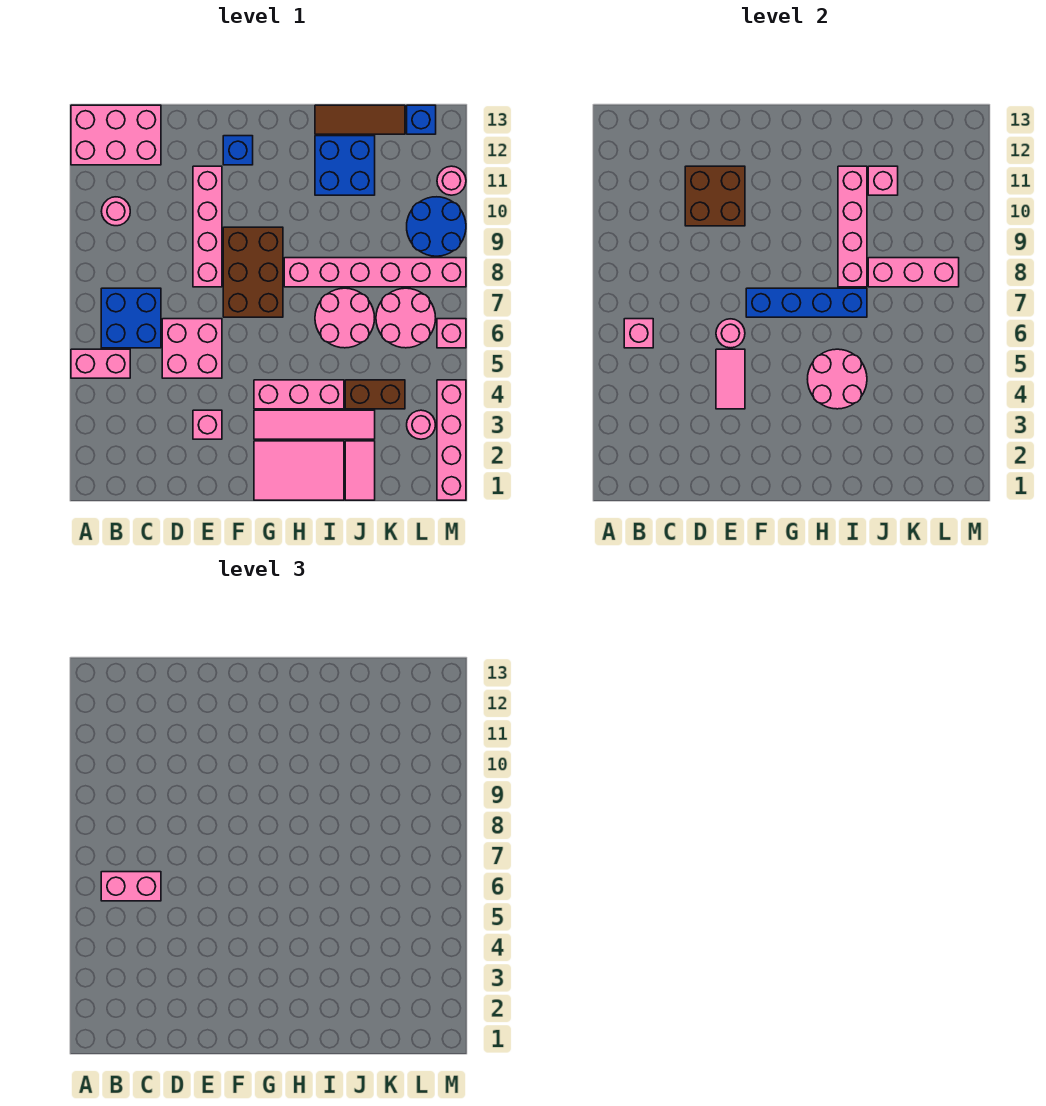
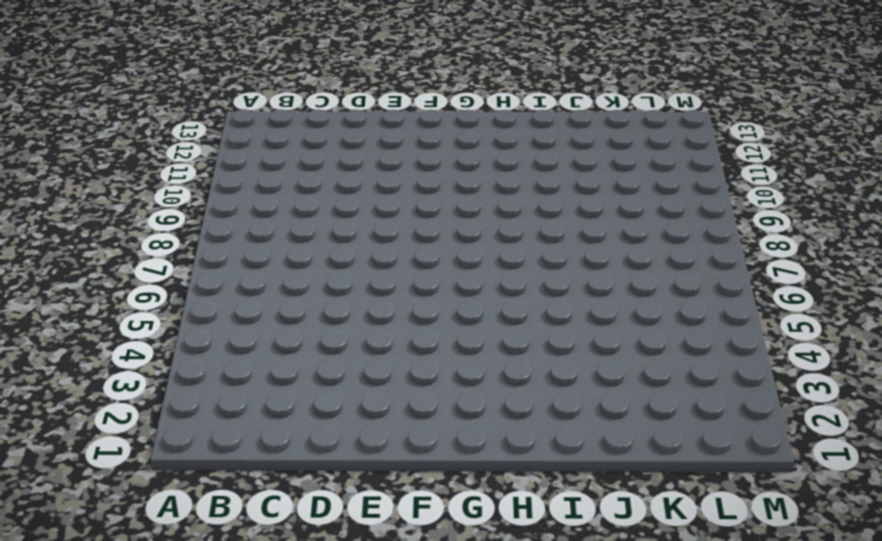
none -> pink 1x2 brick [71,349,130,378]
none -> pink 2x3 brick [71,105,161,165]
none -> blue 2x2 brick [101,288,161,348]
none -> pink 1x1 round brick [101,197,130,226]

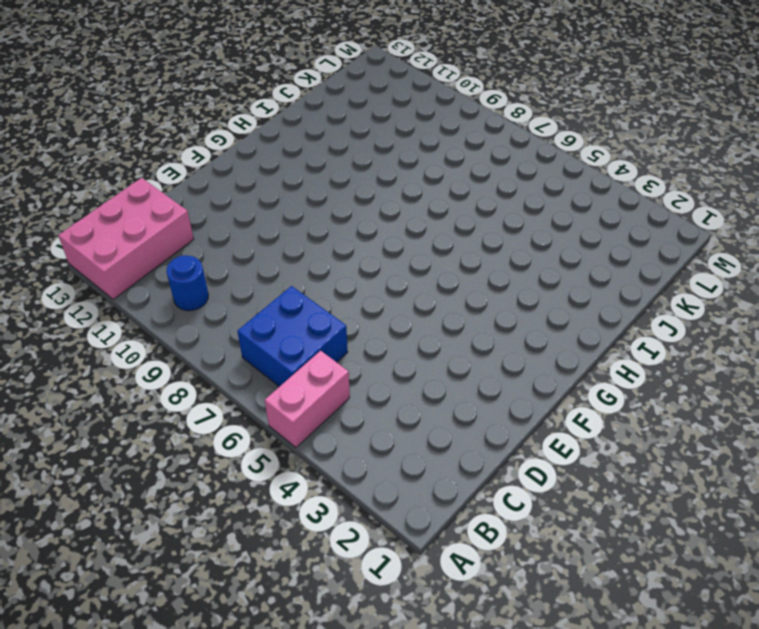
blue 1x1 round brick [166,255,208,311] -> pink 1x1 round brick [101,197,130,226]
none -> pink 2x2 brick [162,319,222,378]
none -> pink 1x1 brick [193,410,222,439]
none -> pink 1x4 brick [193,166,222,287]
none -> brown 2x3 brick [223,227,283,317]

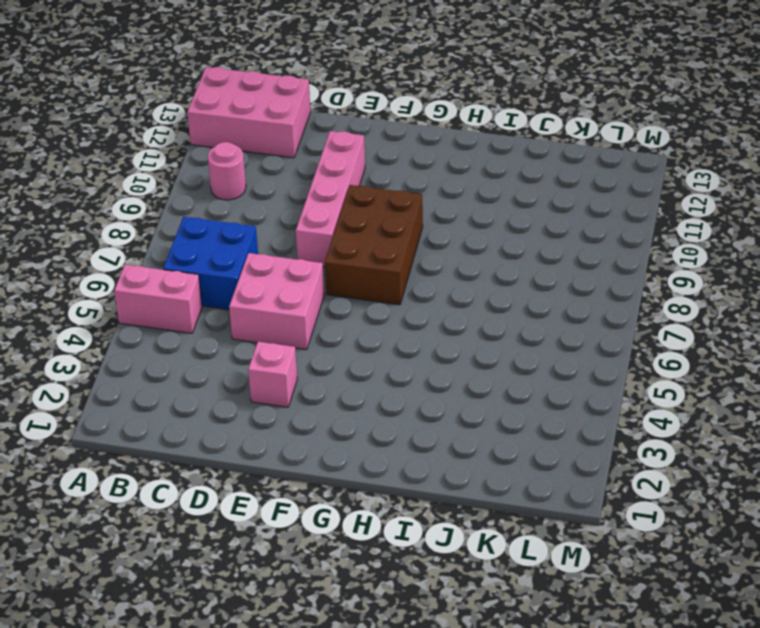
none -> blue 1x1 brick [223,136,253,165]
none -> pink 2x3 tile [254,441,344,500]
none -> pink 1x4 tile [254,410,375,439]
none -> pink 1x3 brick [254,380,344,409]

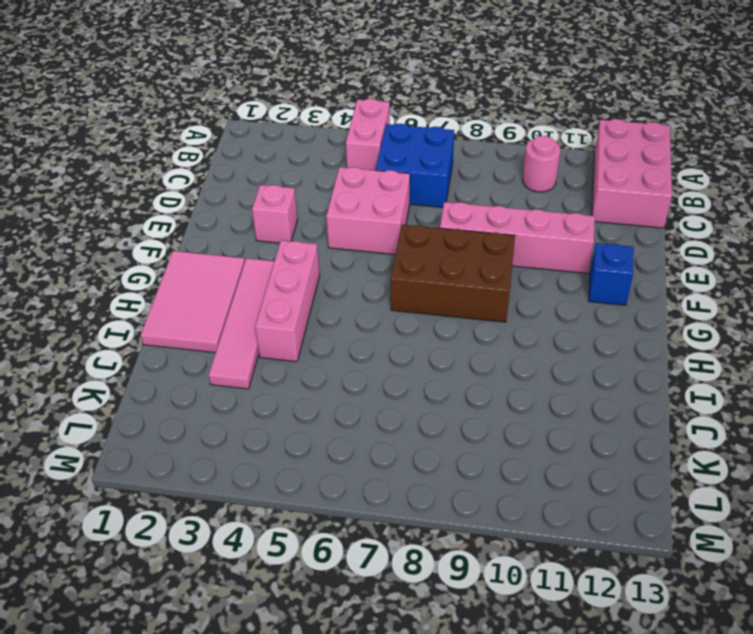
none -> pink 1x6 brick [284,258,466,287]
none -> pink 2x2 round brick [315,288,375,348]
none -> blue 2x2 brick [315,136,375,195]
none -> brown 1x3 tile [315,105,405,134]

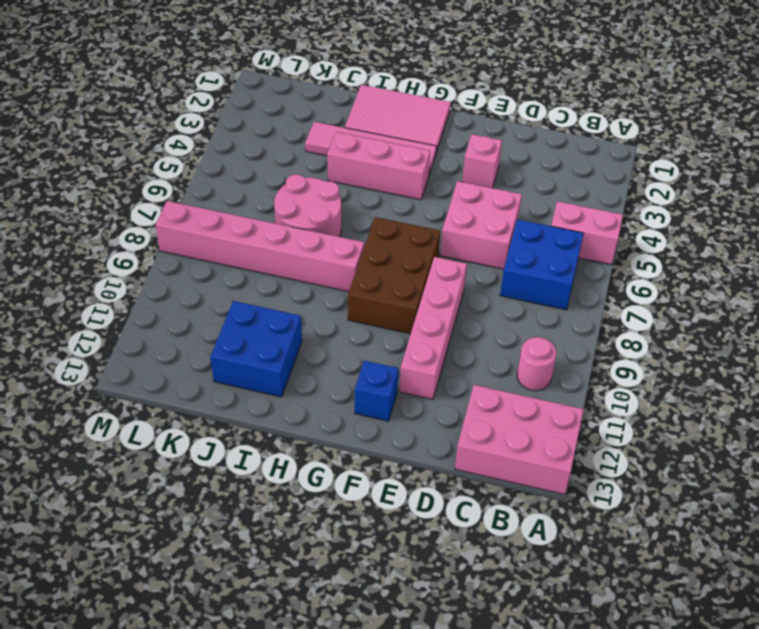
none -> brown 1x3 tile [315,105,405,134]
none -> pink 1x2 tile [345,441,375,500]
none -> brown 1x2 brick [345,380,405,409]
none -> pink 2x2 round brick [376,288,436,348]

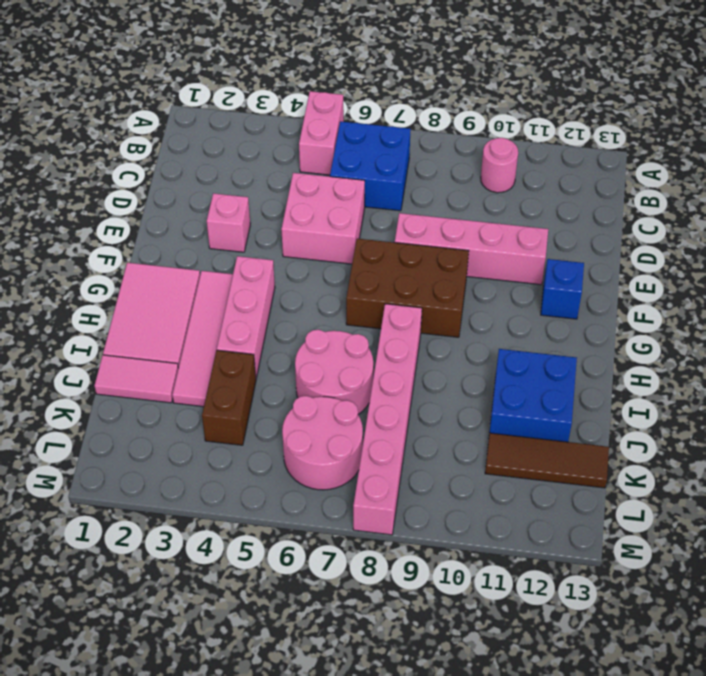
brown 1x3 tile [485,433,609,488] -> brown 1x3 tile turned to [315,105,405,134]
none -> pink 2x3 brick [71,105,161,165]
none -> pink 1x1 round brick [407,410,435,439]
none -> blue 2x2 round brick [407,197,466,256]
none -> blue 1x1 brick [407,105,436,134]

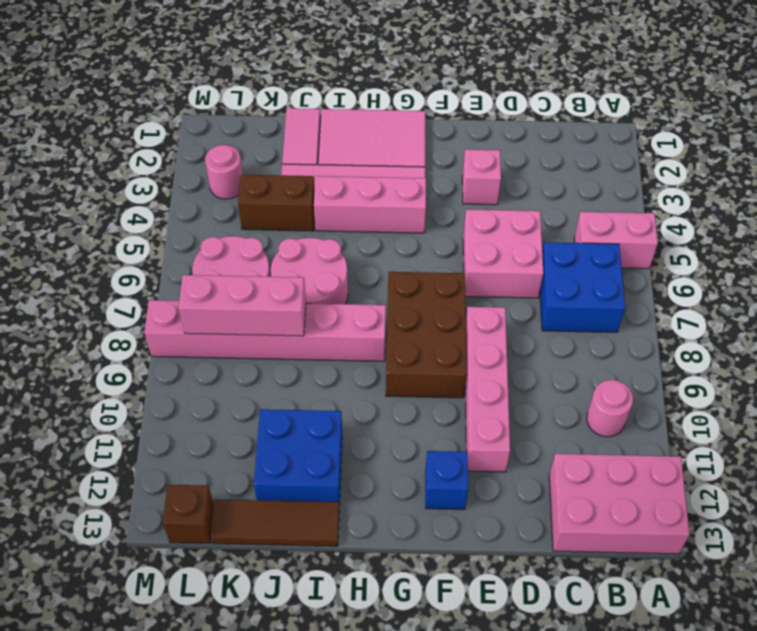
brown 1x1 brick [163,485,214,543] -> blue 1x1 brick [407,105,436,134]
none -> blue 2x2 round brick [407,197,466,256]
none -> pink 1x4 brick [437,380,466,500]
none -> pink 1x1 brick [437,319,466,348]
none -> pink 1x1 round brick [437,166,466,195]

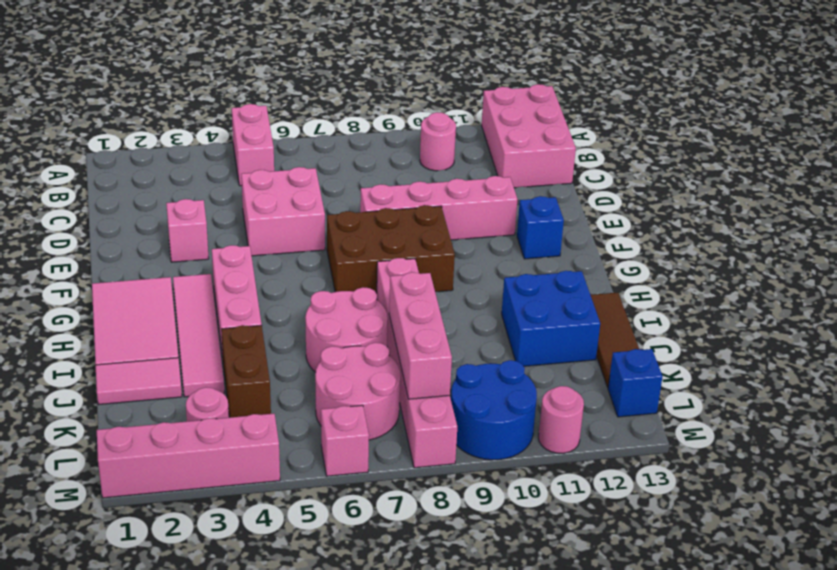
none -> blue 2x2 brick [101,288,161,348]
none -> pink 1x1 brick [624,319,653,348]
none -> brown 2x2 brick [685,166,745,226]
none -> pink 1x2 tile [716,349,745,409]

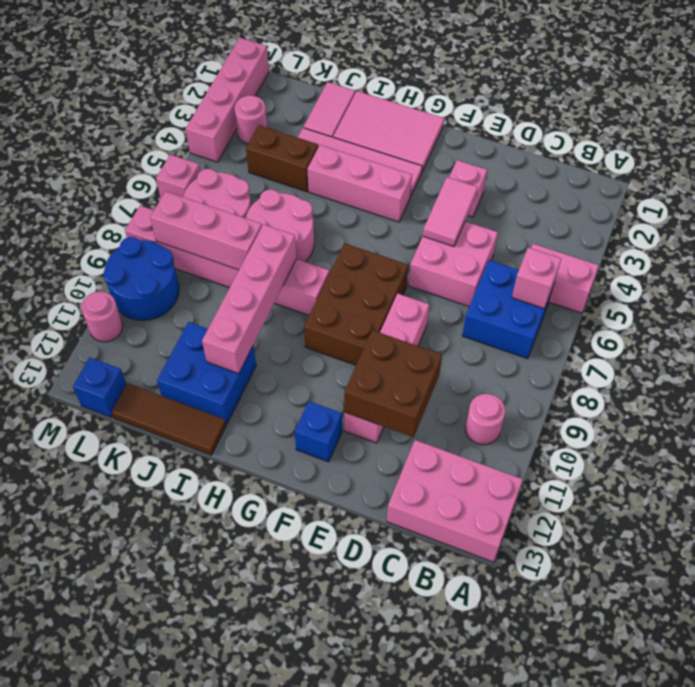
none -> pink 1x1 round brick [716,319,745,348]
none -> blue 1x4 brick [746,288,867,317]
none -> pink 2x2 round brick [808,349,867,409]
none -> pink 1x1 brick [868,166,898,195]

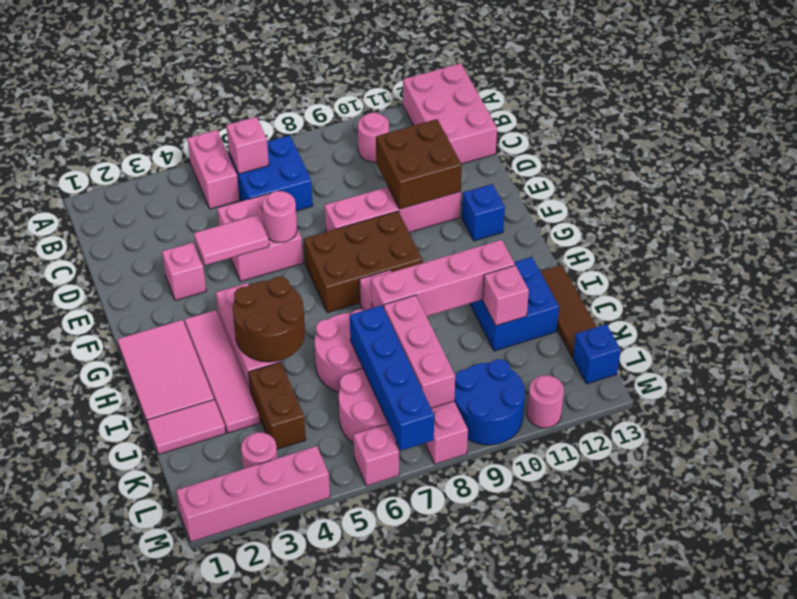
brown 2x2 round brick [233,277,305,362] -> pink 2x2 round brick [808,349,867,409]
blue 1x4 brick [349,305,434,450] -> blue 1x4 brick moved to [746,288,867,317]
none -> pink 1x2 brick [101,872,161,901]

